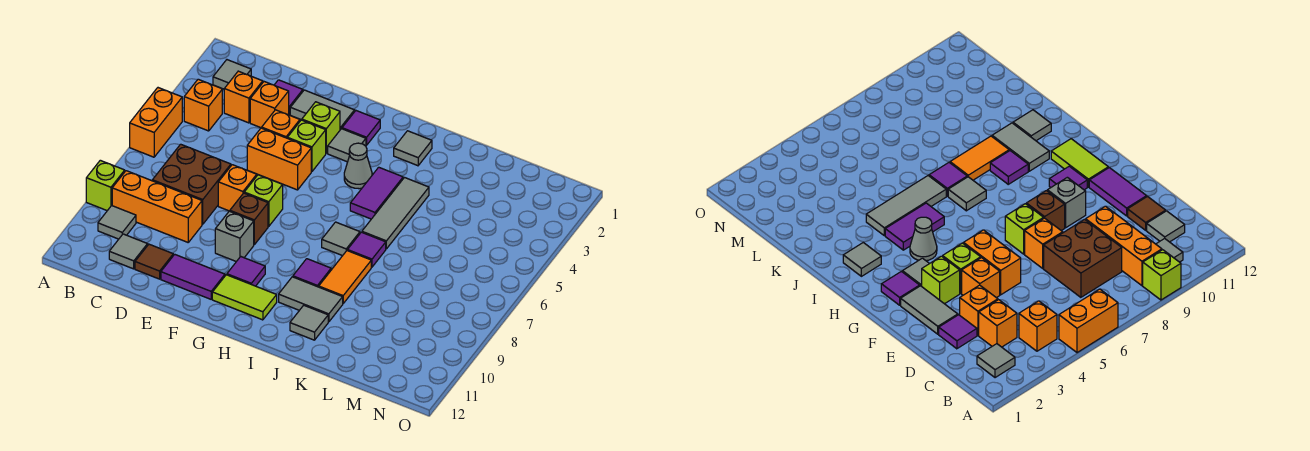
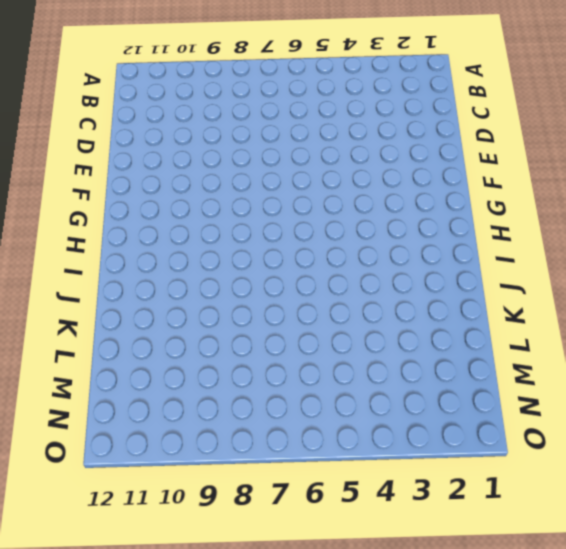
none -> orange 1x2 brick [130,88,182,157]
none -> lime 1x1 brick [86,160,125,211]
none -> grey 1x1 tile [213,60,251,89]
none -> orange 1x1 brick [184,79,222,131]

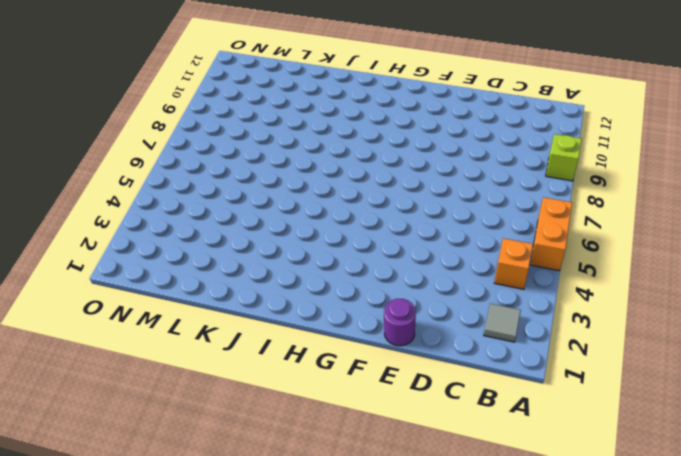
purple 1x1 round brick [384,299,416,346] -> none
none -> orange 1x3 brick [112,171,202,242]
none -> grey 1x1 tile [98,206,136,239]
none -> orange 1x1 brick [224,71,263,123]
none -> brown 2x2 brick [152,144,231,224]

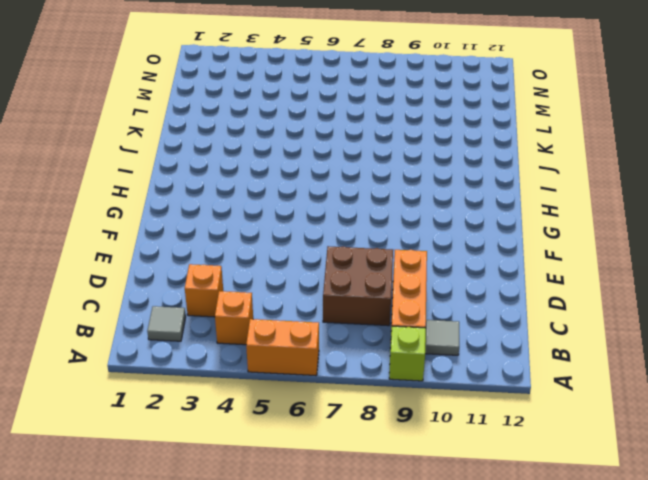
none -> grey 1x1 tile [109,234,148,269]
none -> purple 1x1 tile [274,80,303,114]
none -> orange 1x1 brick [250,82,289,128]
none -> brown 1x1 tile [135,244,173,279]

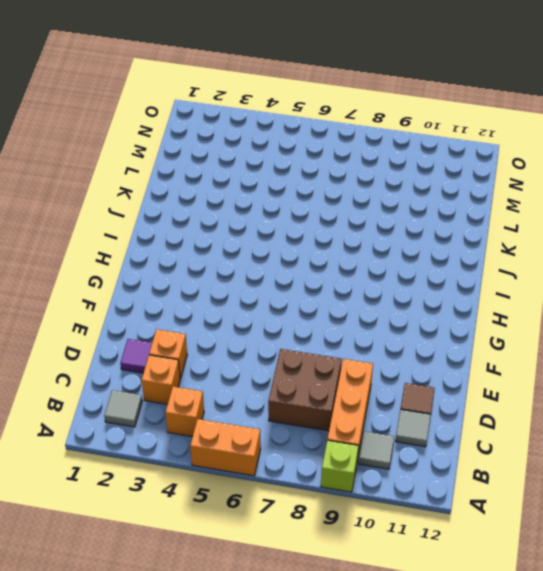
none -> grey 1x2 tile [290,90,355,130]
none -> orange 1x1 brick [262,110,300,138]
none -> orange 1x2 brick [247,128,311,190]
none -> orange 1x1 brick [218,165,257,211]

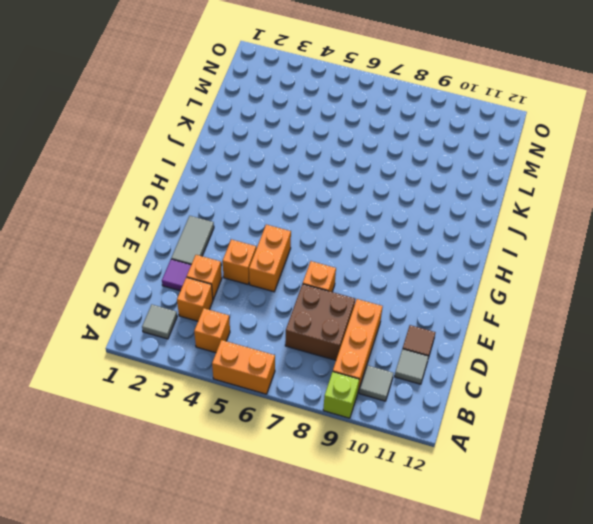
none -> purple 1x2 tile [161,254,225,299]
none -> lime 1x1 brick [302,102,340,153]
none -> lime 1x1 brick [287,120,326,172]
none -> lime 1x1 brick [244,175,283,226]

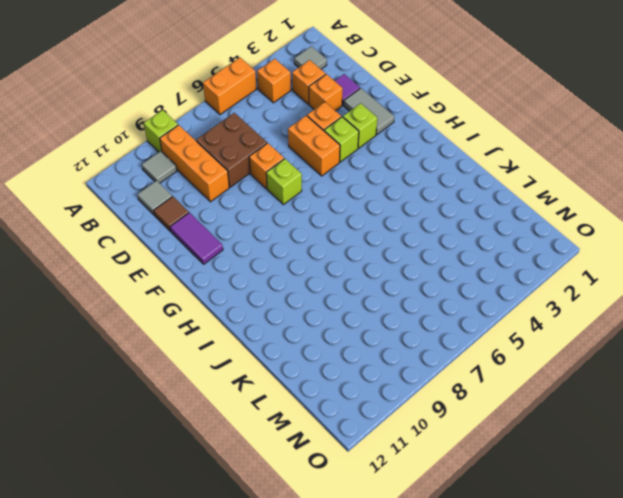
none -> brown 1x1 brick [230,193,268,244]
none -> grey 1x1 brick [215,211,254,262]
none -> purple 1x1 tile [342,111,380,145]
none -> grey 1x1 tile [328,129,366,162]

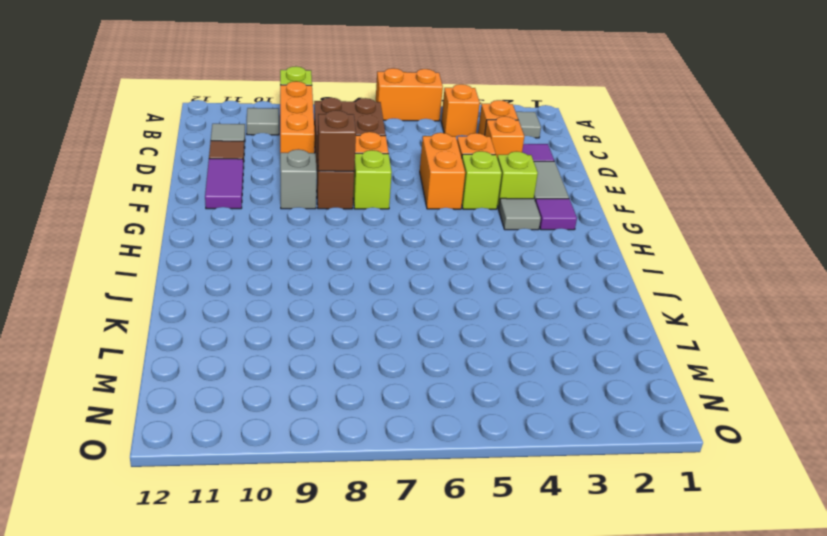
brown 1x1 brick [317,110,356,171] -> none
none -> purple 1x1 tile [227,257,265,286]
none -> lime 1x2 tile [212,275,277,320]
none -> grey 1x1 cone [344,143,372,189]
none -> grey 1x1 tile [394,131,432,166]

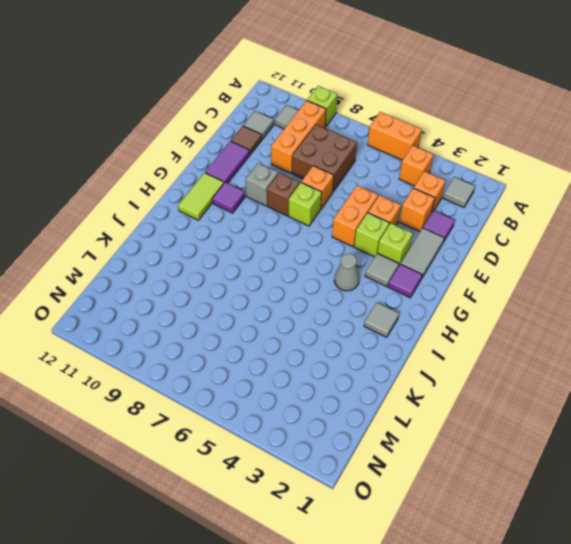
none -> purple 1x2 tile [350,167,403,219]
none -> grey 1x1 tile [322,222,360,256]
none -> purple 1x1 tile [293,259,331,287]
none -> grey 1x2 tile [279,277,343,322]

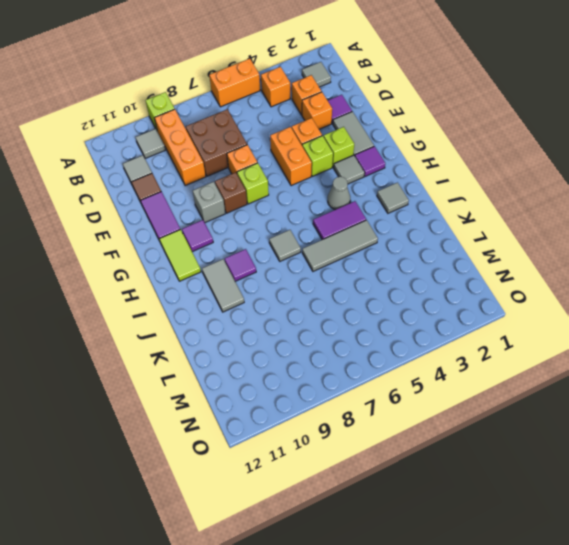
none -> purple 1x1 tile [348,232,386,267]
none -> orange 1x2 tile [319,251,371,303]
none -> grey 1x1 tile [290,305,328,340]

